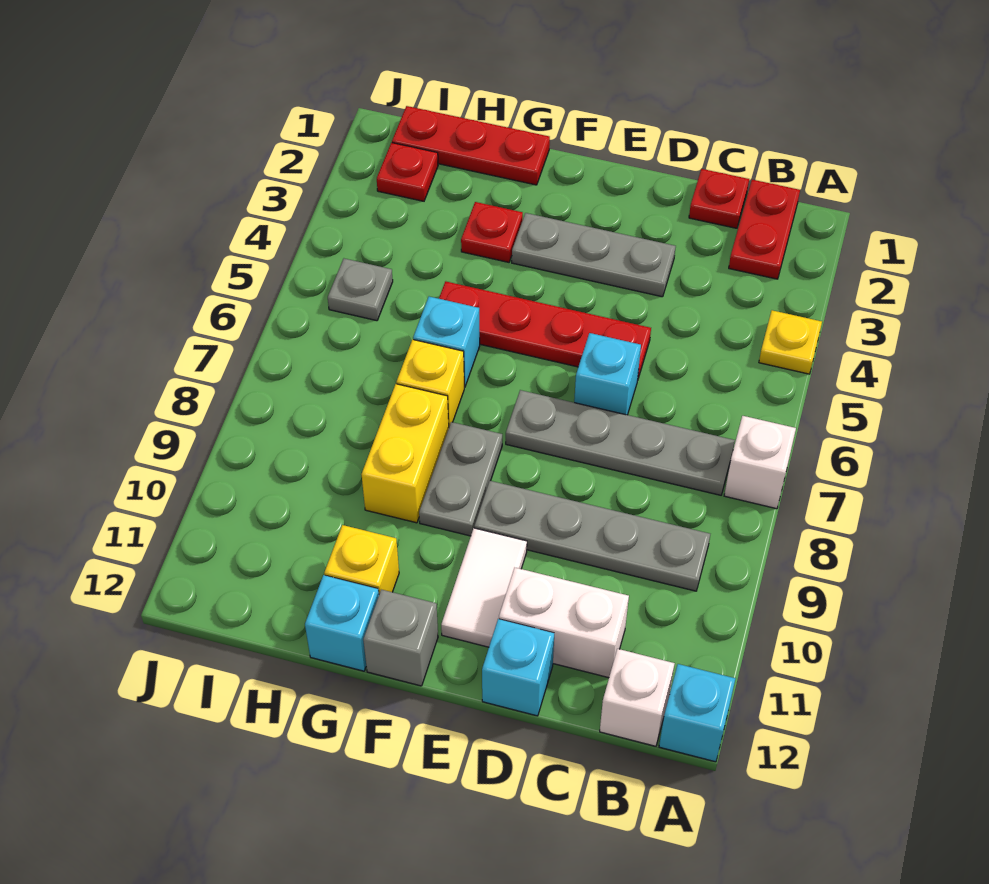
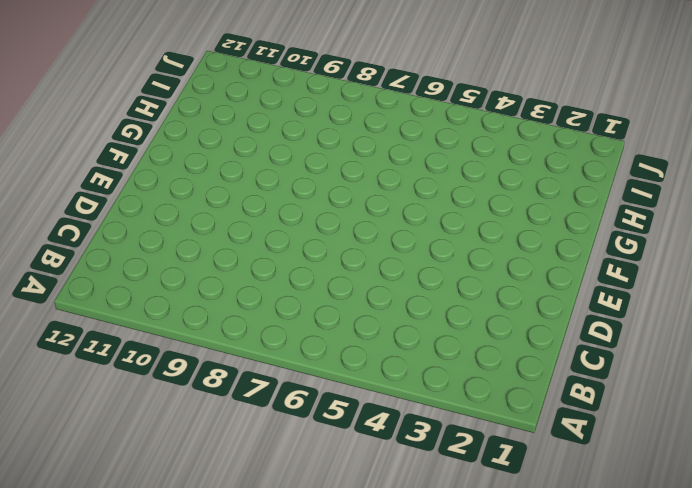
none -> yellow 1x1 plate [759,310,822,374]
none -> white 1x1 brick [724,416,796,509]
none -> cyan 1x1 brick [659,664,735,762]

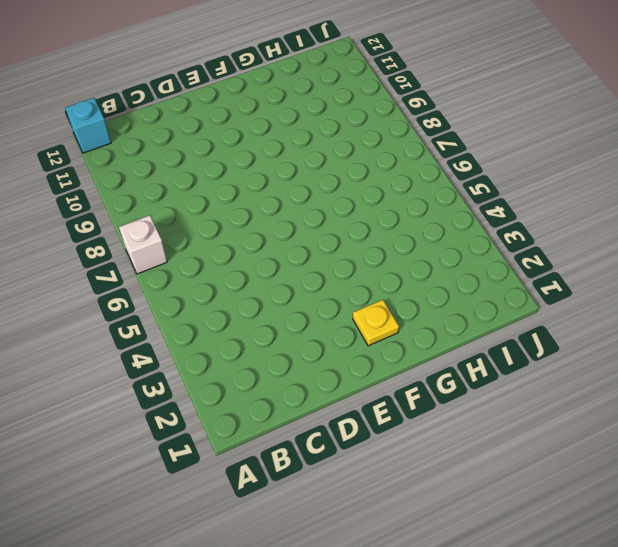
yellow 1x1 plate [353,300,399,346] -> yellow 1x1 plate moved to [759,310,822,374]
none -> red 1x2 plate [729,180,800,279]
none -> grey 1x4 plate [506,390,735,495]
none -> grey 1x4 plate [474,481,710,591]

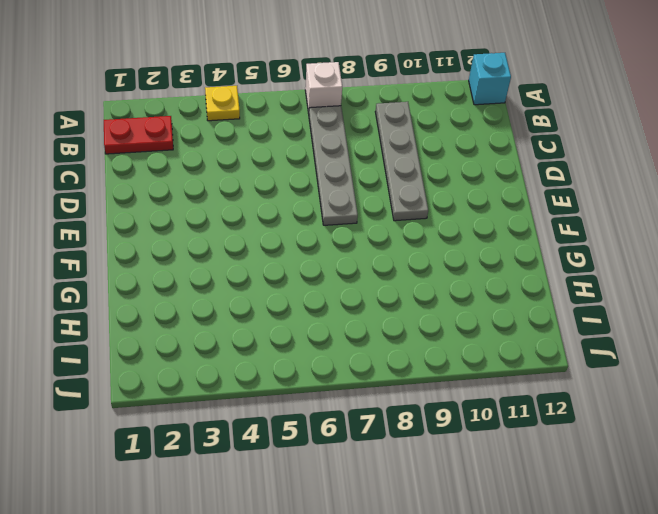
none -> white 1x1 brick [600,649,675,746]
none -> red 1x1 plate [689,169,749,228]
none -> white 1x2 brick [499,568,629,678]

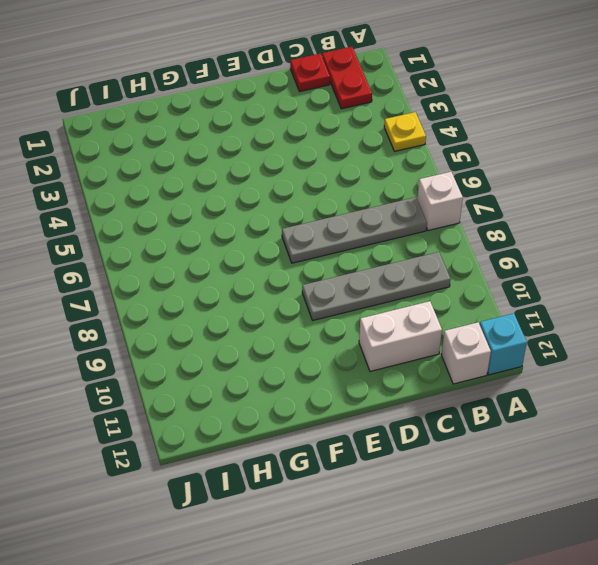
none -> grey 1x3 plate [512,213,676,297]
none -> red 1x4 plate [439,281,651,381]
none -> cyan 1x1 brick [574,333,641,415]

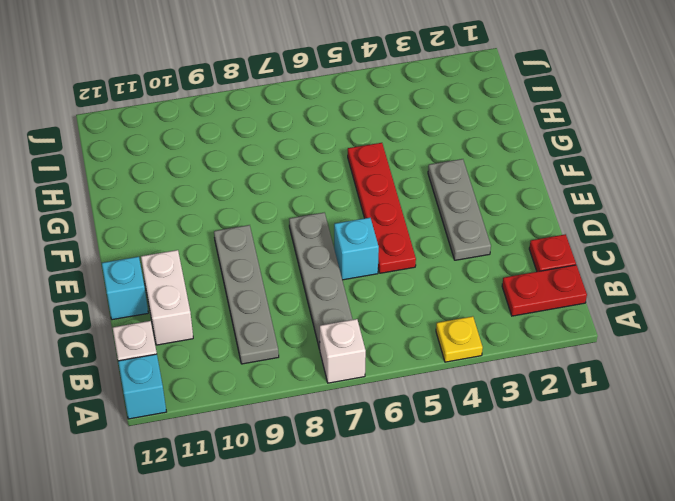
none -> white 1x2 tile [441,528,527,647]
none -> grey 1x2 plate [419,422,502,536]
none -> grey 1x1 brick [363,590,438,686]

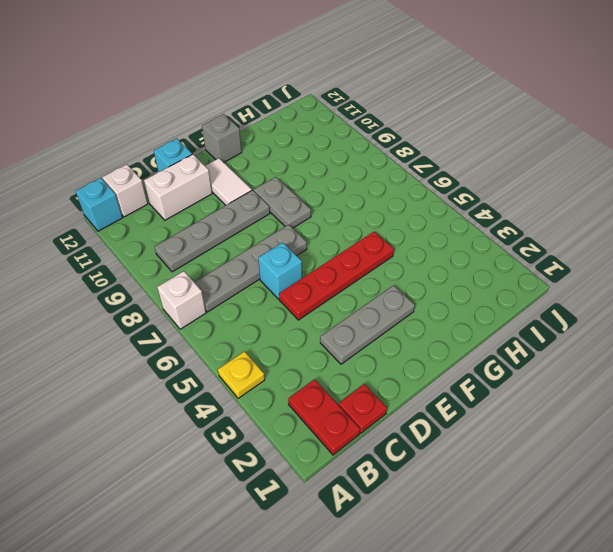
none -> red 1x3 plate [392,106,550,185]
none -> red 1x1 plate [461,202,523,262]
none -> cyan 1x1 brick [413,297,480,387]

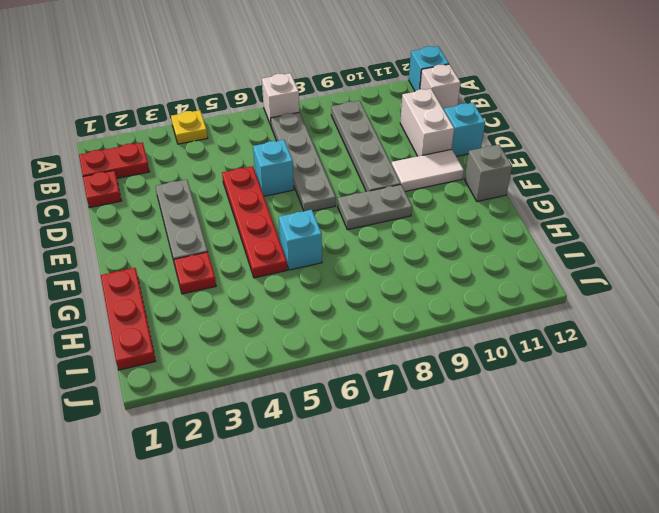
none -> yellow 1x1 brick [396,340,464,426]
none -> yellow 1x2 brick [361,384,449,523]
none -> yellow 1x1 brick [324,525,399,594]

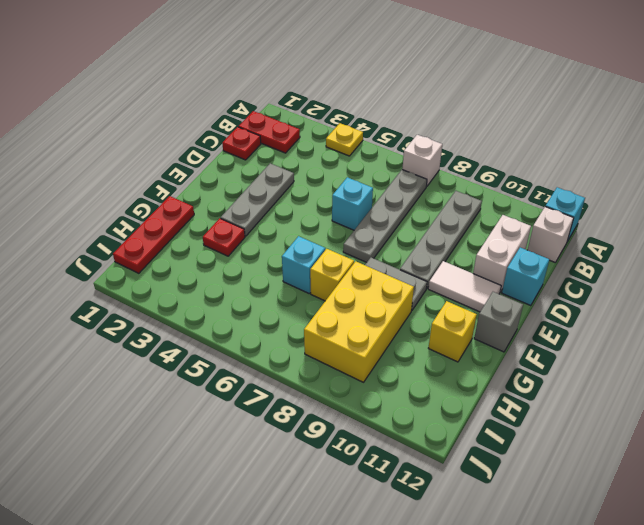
yellow 2x3 brick [304,261,414,382] -> yellow 1x2 brick [361,384,449,523]
none -> red 1x4 plate [439,281,651,381]
none -> cyan 1x1 brick [305,575,379,671]
none -> red 1x1 plate [377,143,438,201]

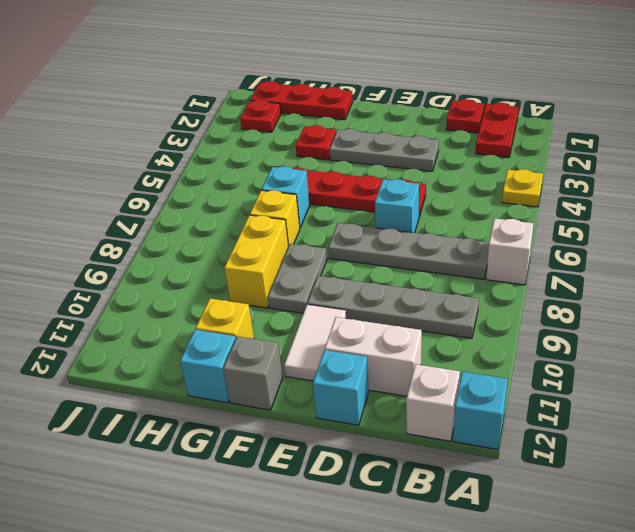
none -> grey 1x1 plate [328,259,393,321]

